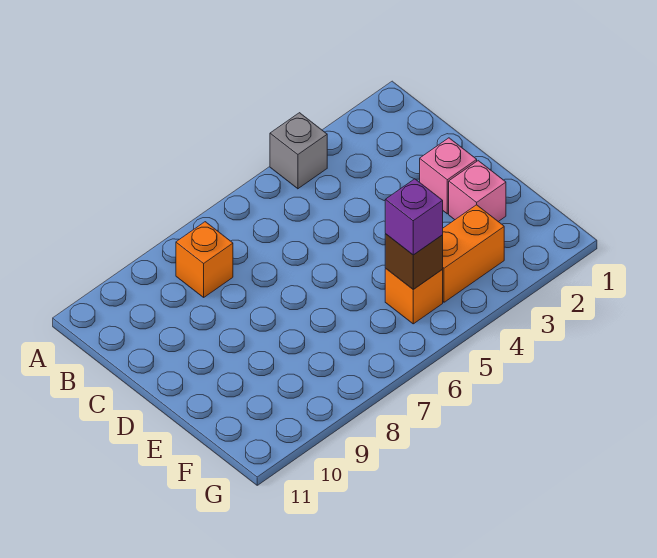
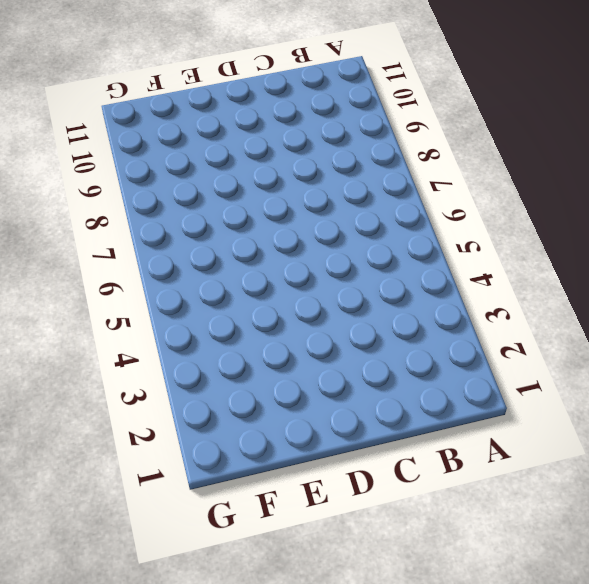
none -> grey 1x1 brick [270,113,327,189]
none -> orange 1x1 brick [176,222,233,297]

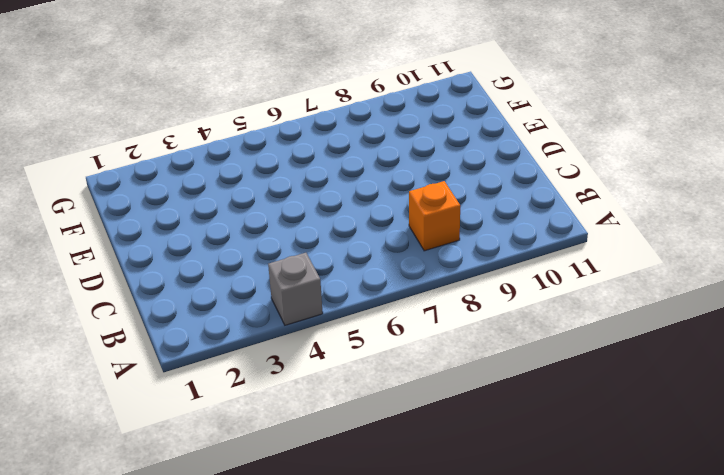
none -> pink 1x1 brick [420,138,477,214]
none -> pink 1x1 brick [449,161,506,222]

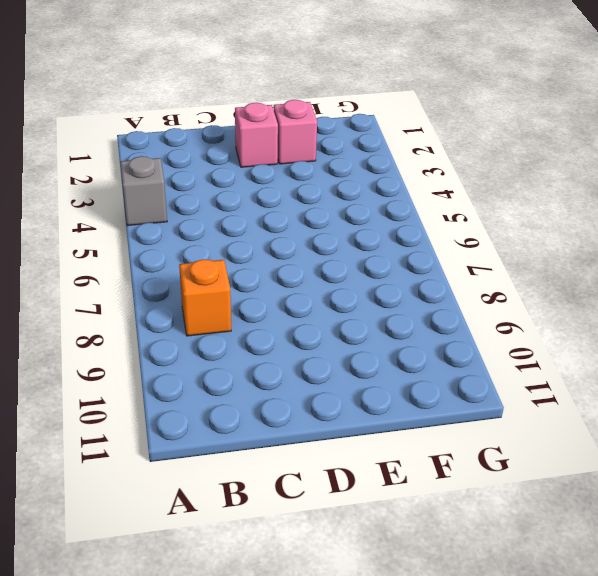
none -> orange 1x2 brick [442,205,504,302]
none -> orange 1x1 brick [385,269,443,324]

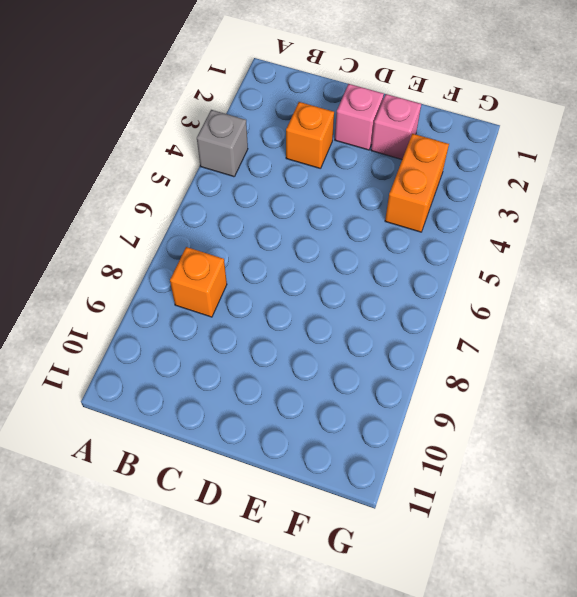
orange 1x1 brick [286,102,334,169] -> orange 1x1 brick moved to [385,269,443,324]
none -> brown 1x1 brick [385,234,443,289]
none -> purple 1x1 brick [385,179,443,255]

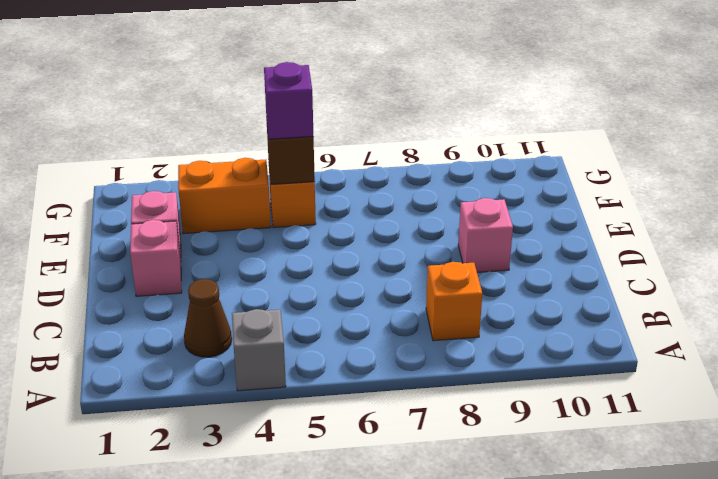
brown 1x1 cone [184,279,232,357] -> none
pink 1x1 brick [458,198,513,272] -> none

